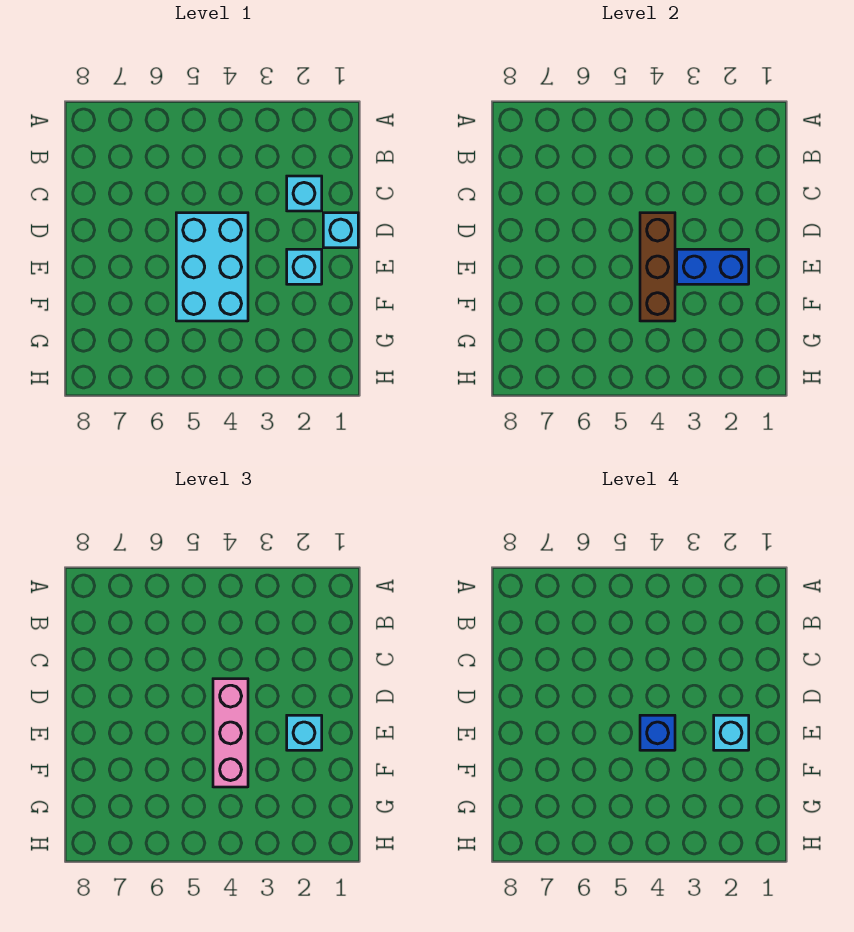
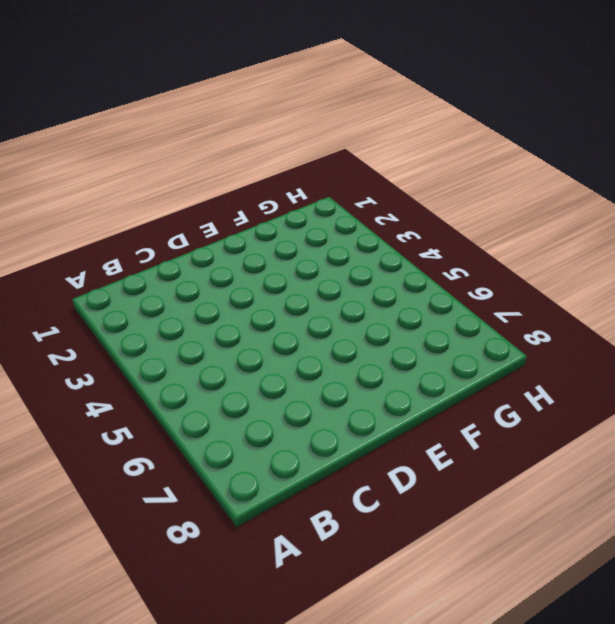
none -> cyan 1x1 brick [287,176,322,211]
none -> cyan 1x1 brick [323,213,358,248]

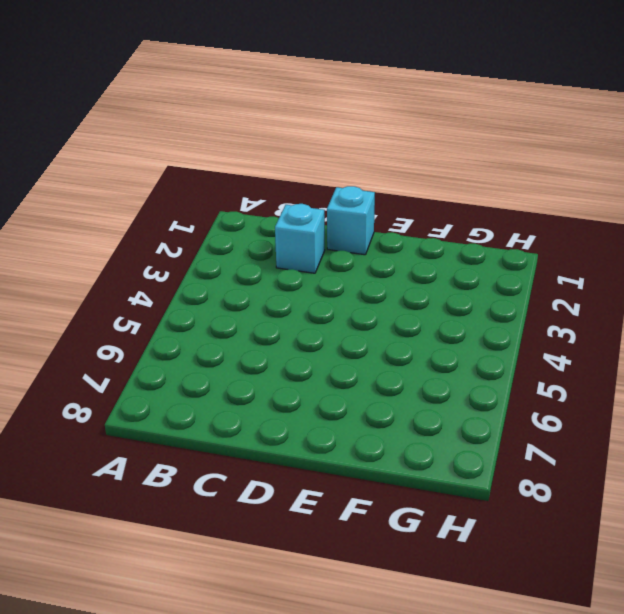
none -> cyan 2x3 brick [176,213,248,321]
none -> cyan 1x1 brick [287,249,322,284]

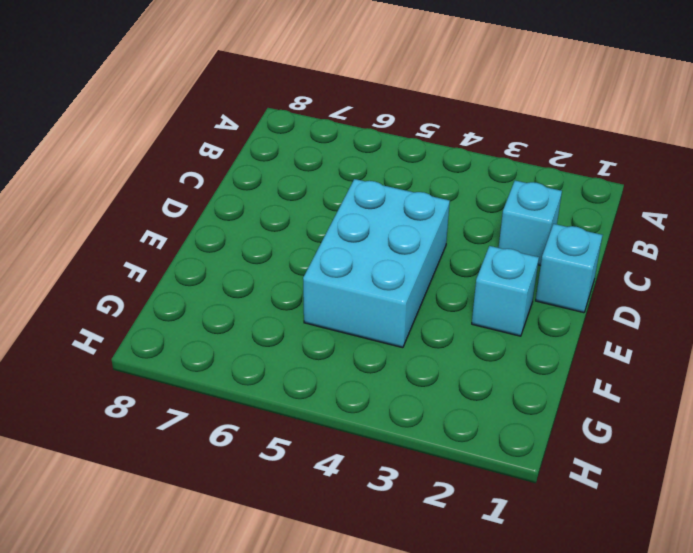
none -> brown 1x3 brick [640,213,675,321]
none -> blue 1x2 brick [677,249,749,284]

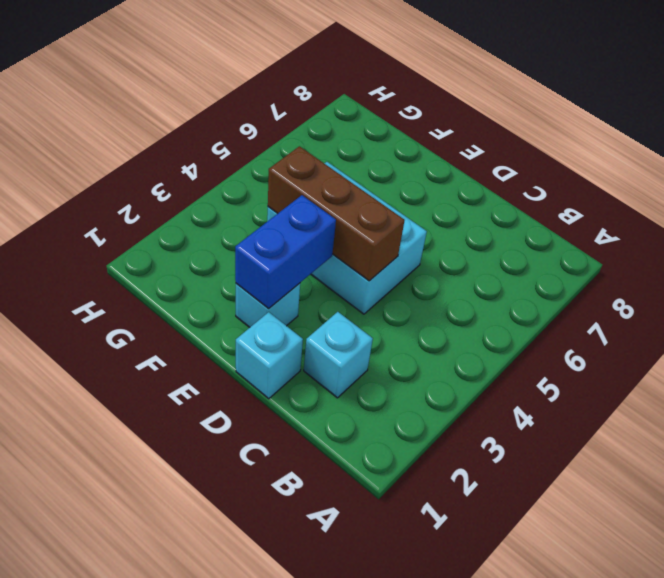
none -> pink 1x3 brick [213,679,248,787]
none -> cyan 1x1 brick [287,715,322,750]

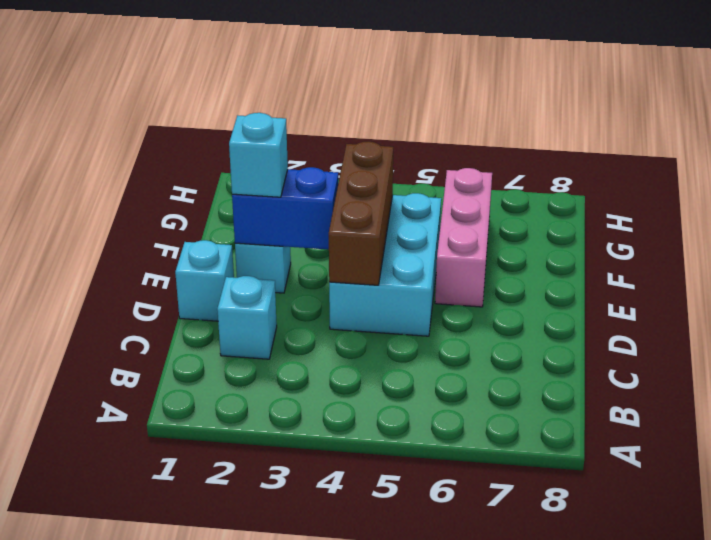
pink 1x3 brick [435,168,492,307] -> pink 1x3 brick moved to [213,679,248,787]
none -> cyan 1x1 brick [714,715,749,750]
none -> blue 1x1 brick [640,715,675,750]

